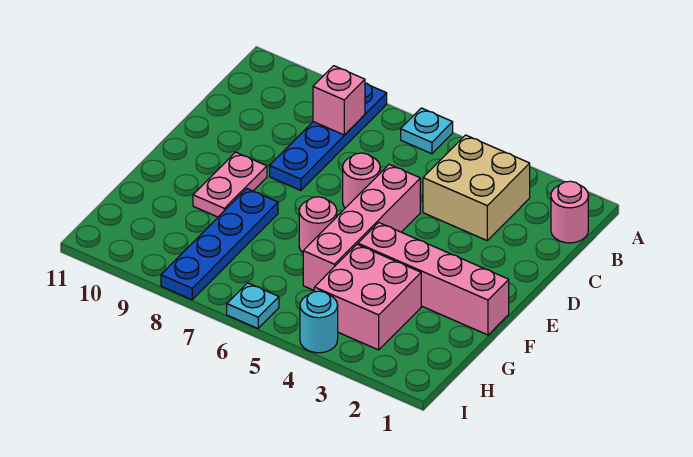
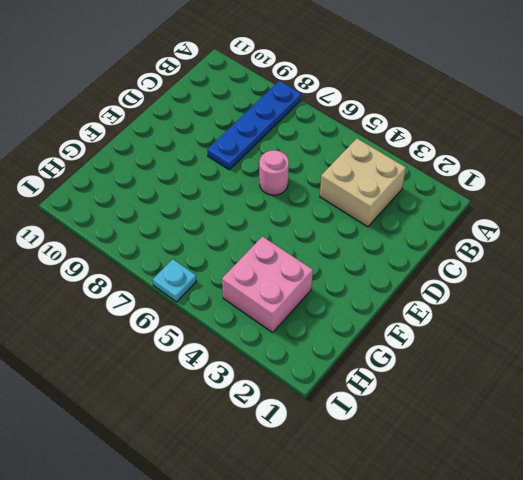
none -> cyan 1x1 plate [401,108,453,154]
none -> pink 1x1 round brick [551,181,588,243]
none -> pink 1x4 brick [303,164,420,290]

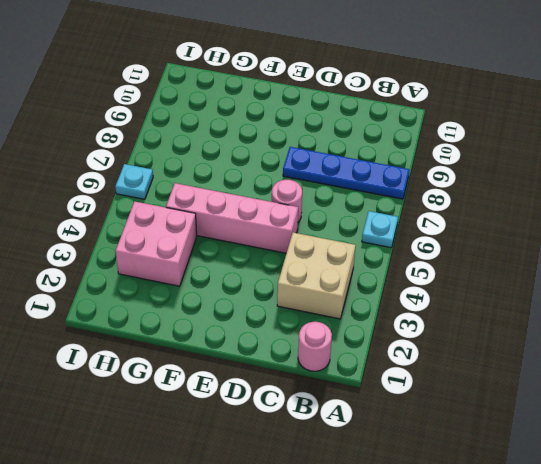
none -> pink 1x2 plate [193,152,267,217]
none -> pink 1x4 brick [358,223,509,335]
none -> pink 1x1 round brick [299,197,337,253]

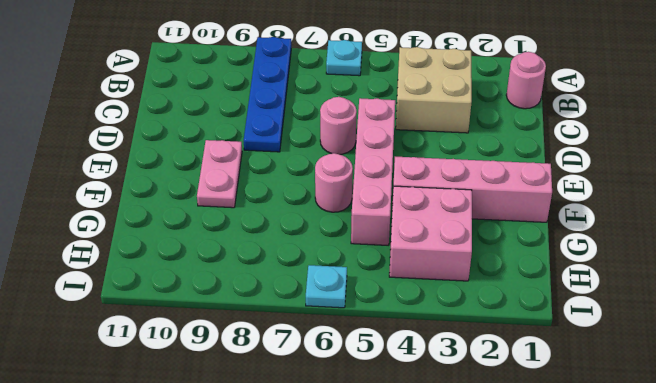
none -> blue 1x4 plate [161,189,278,300]
none -> cyan 1x1 round brick [300,291,338,353]
none -> pink 1x1 brick [313,66,365,135]

